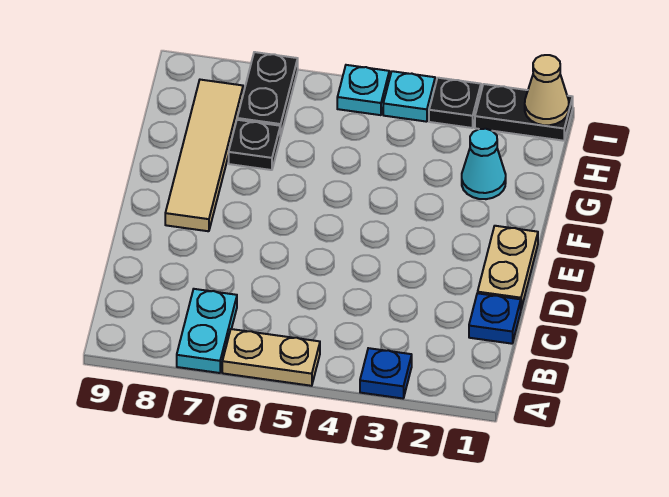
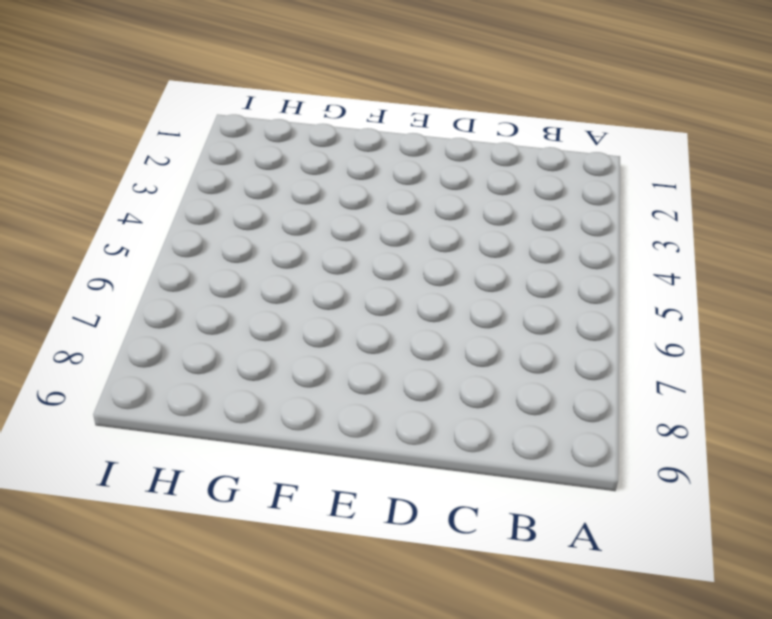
none -> blue 1x1 plate [360,348,412,398]
none -> tan 1x2 plate [222,329,320,386]
none -> cyan 1x2 plate [177,289,237,373]

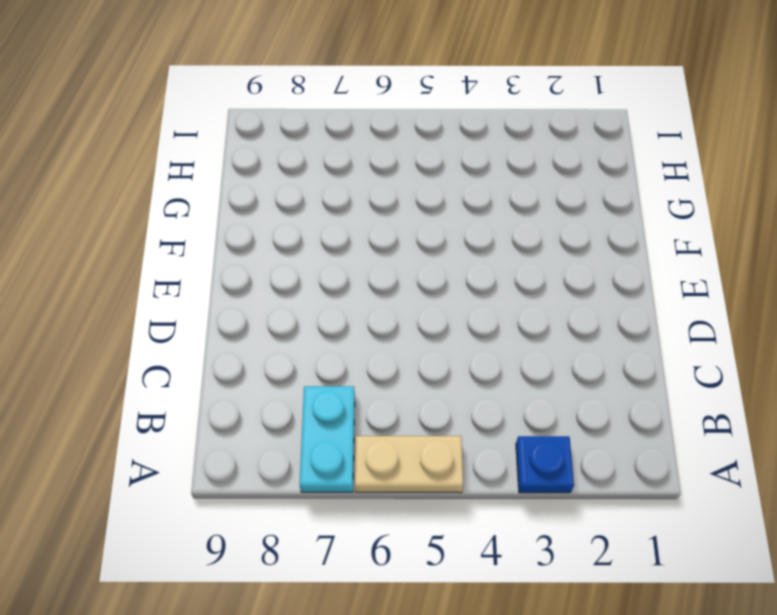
none -> blue 1x1 plate [469,293,521,344]
none -> tan 1x2 plate [478,226,538,308]
none -> tan 1x4 tile [165,80,243,231]

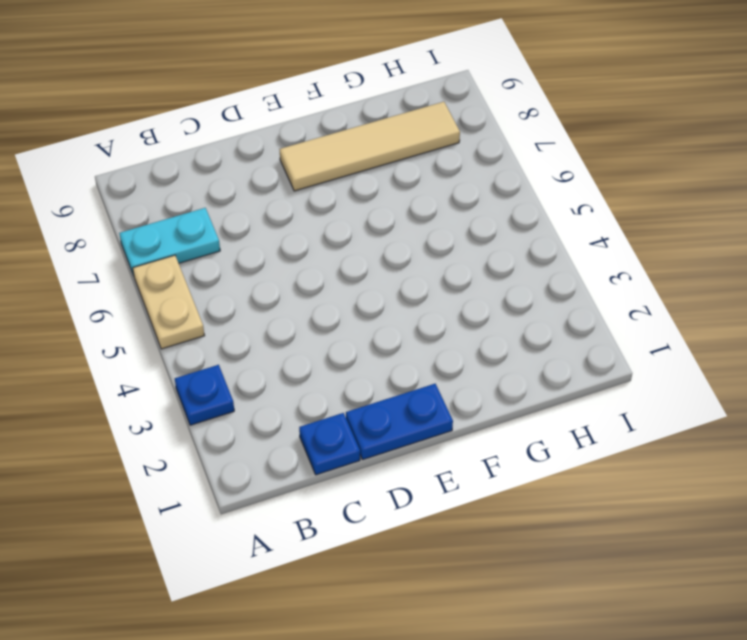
blue 1x2 plate [346,384,453,460] -> tan 1x2 plate [478,226,538,308]
none -> cyan 1x1 cone [462,129,506,199]
none -> black 1x1 plate [229,120,280,170]
none -> black 1x2 plate [237,52,298,136]

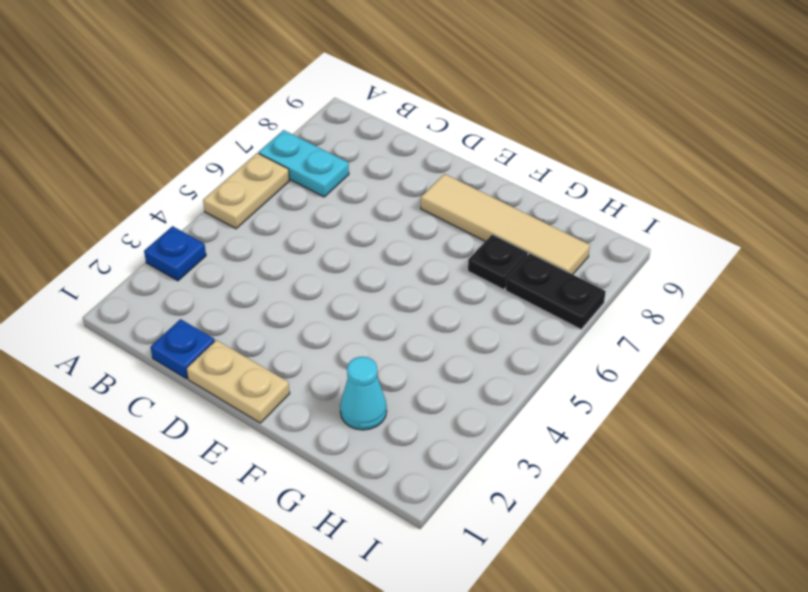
none -> black 1x2 plate [475,84,573,141]
none -> black 1x1 plate [429,78,481,128]
none -> cyan 1x1 plate [383,71,435,122]

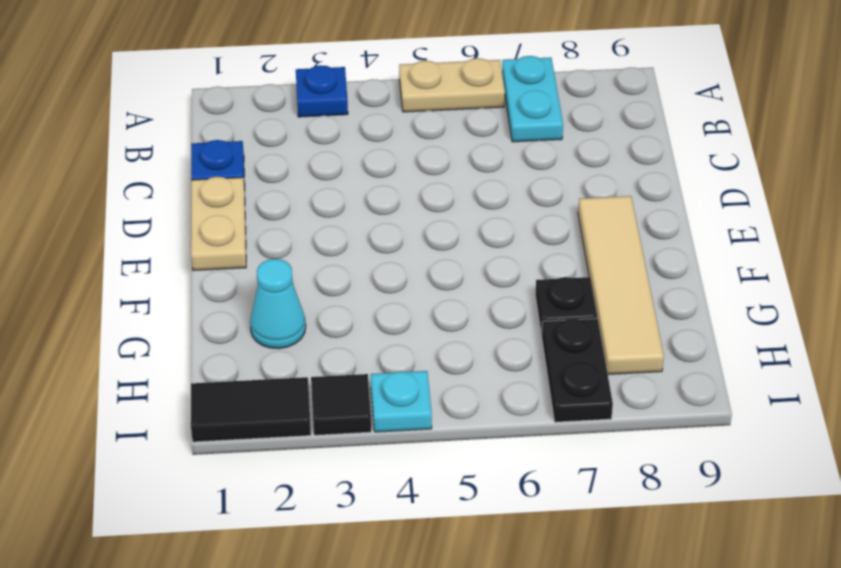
black 1x2 tile [191,377,311,442] -> black 1x2 plate [475,84,573,141]
black 1x1 tile [311,374,371,435] -> black 1x1 plate [429,78,481,128]
none -> cyan 1x1 plate [337,65,389,115]
none -> tan 1x1 cone [525,55,569,125]

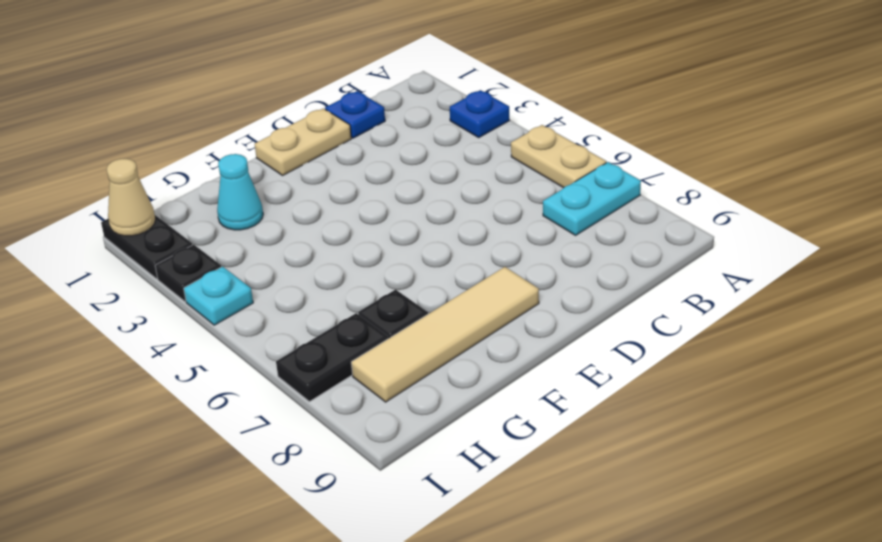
none -> cyan 1x1 plate [337,65,389,115]

